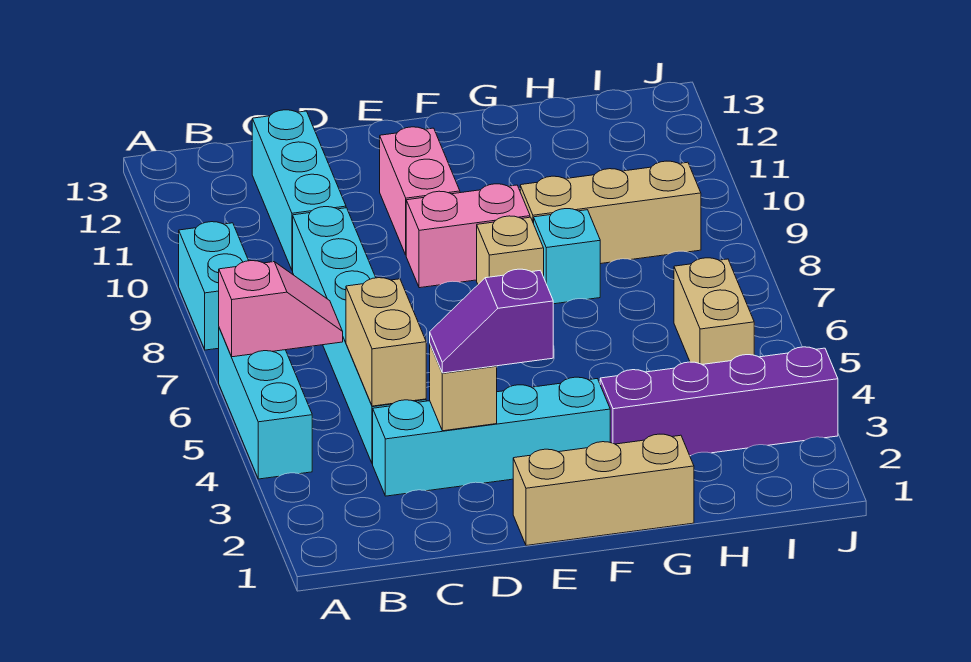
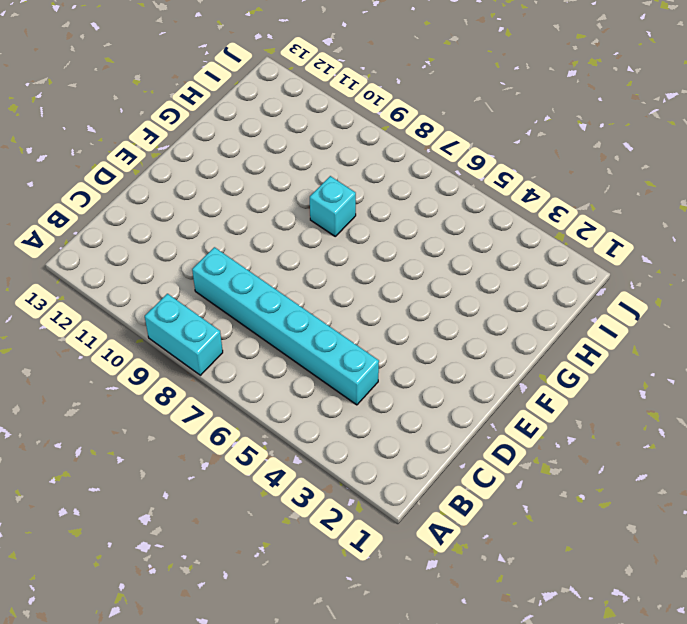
none -> cyan 1x3 brick [219,328,312,479]
none -> cyan 1x4 brick [373,377,610,496]
none -> cyan 1x3 brick [252,110,346,271]

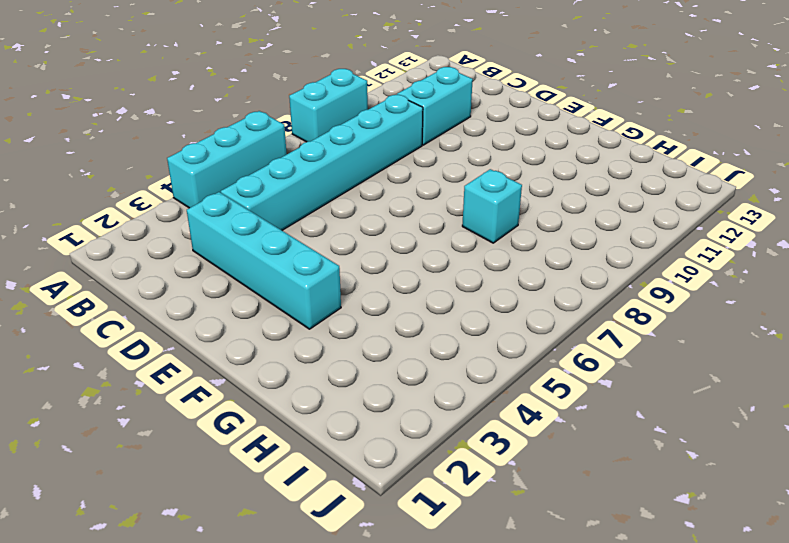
cyan 1x2 brick [397,67,473,145] -> cyan 1x3 brick [252,110,346,271]
none -> tan 1x3 brick [513,434,694,546]
none -> pink 1x2 brick [406,184,530,288]
none -> pink 1x2 brick [380,127,460,255]

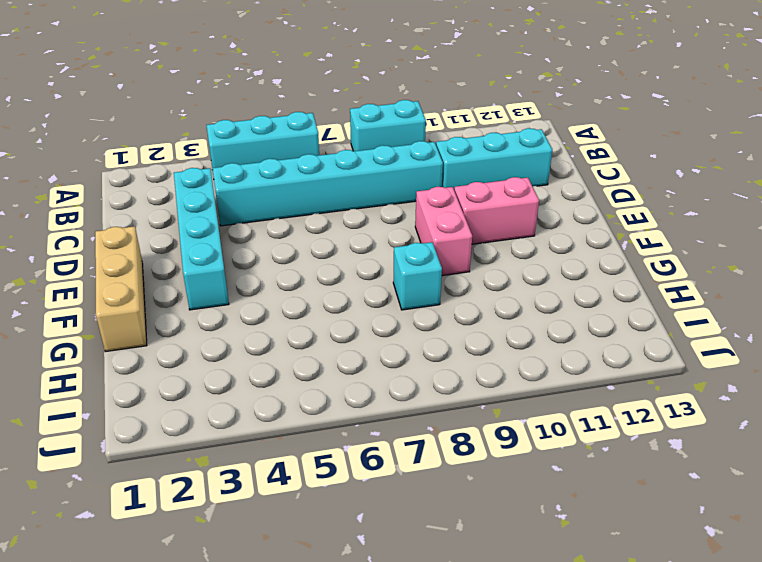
none -> tan 1x1 brick [477,216,544,284]
none -> purple 1x4 brick [600,347,838,456]
none -> tan 1x3 brick [520,161,701,264]

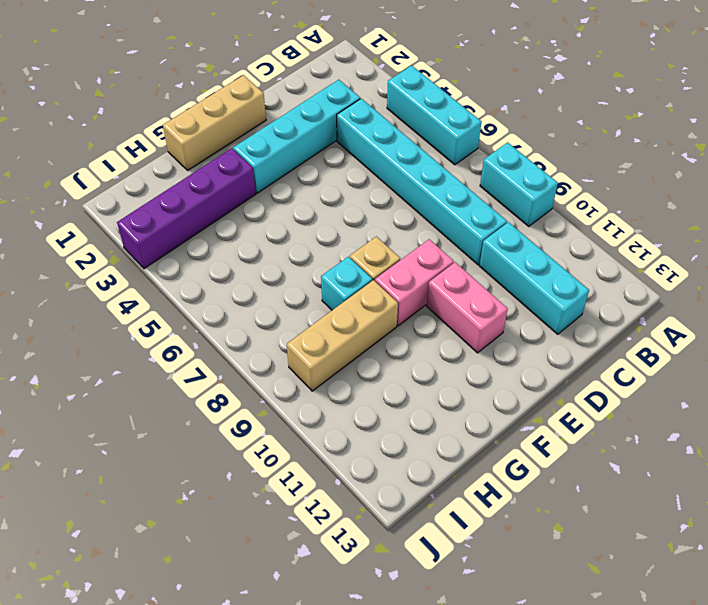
none -> tan 1x2 brick [674,258,754,364]
none -> pink 1x2 slope [219,261,343,357]
none -> tan 1x2 brick [346,278,426,406]

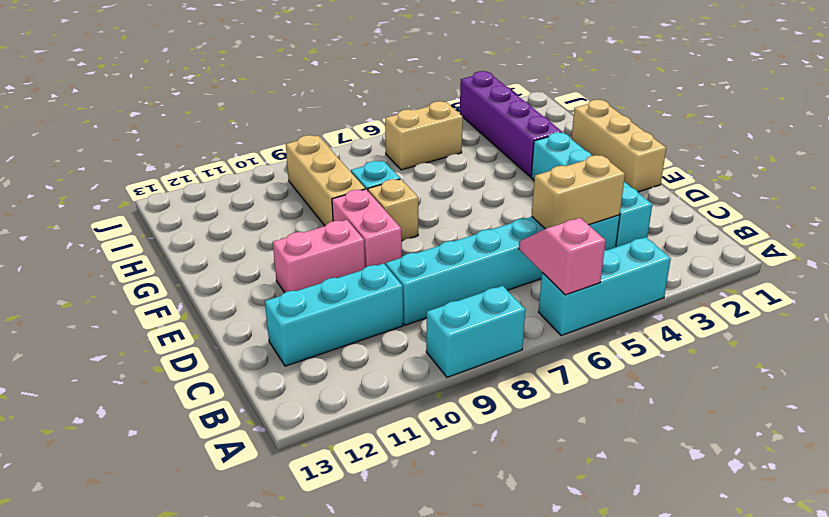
none -> tan 1x1 brick [430,345,497,431]
none -> purple 1x2 slope [430,269,553,373]

